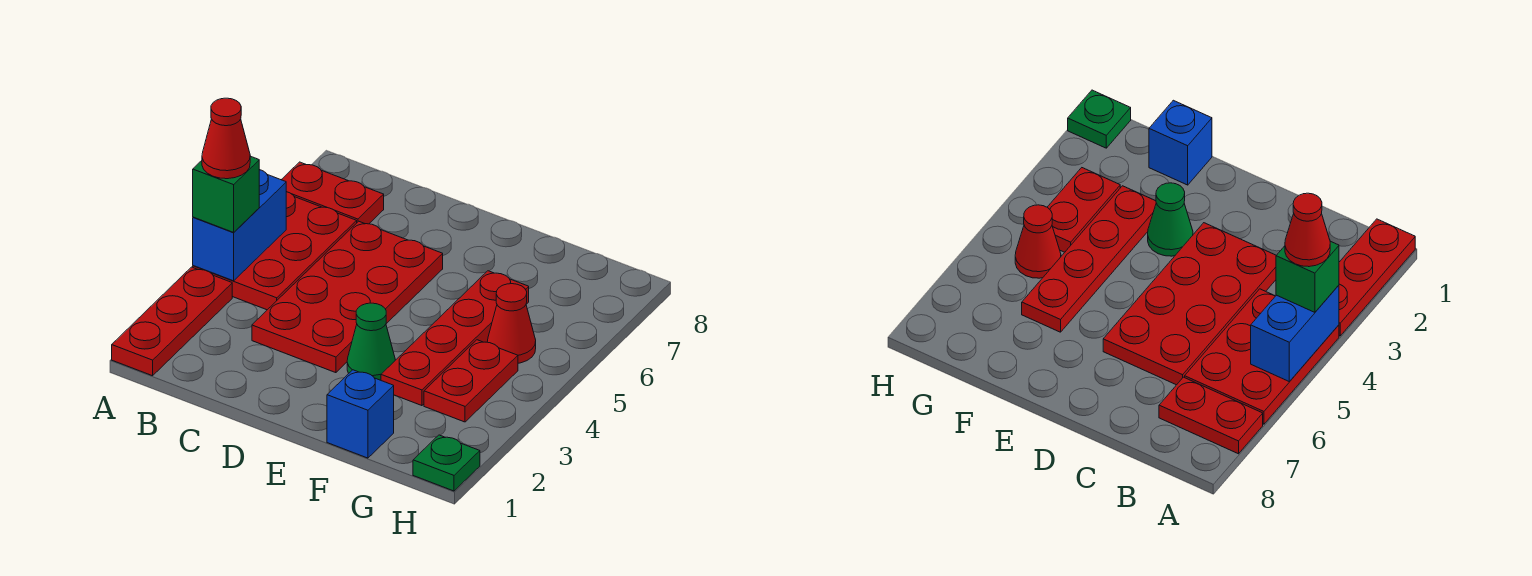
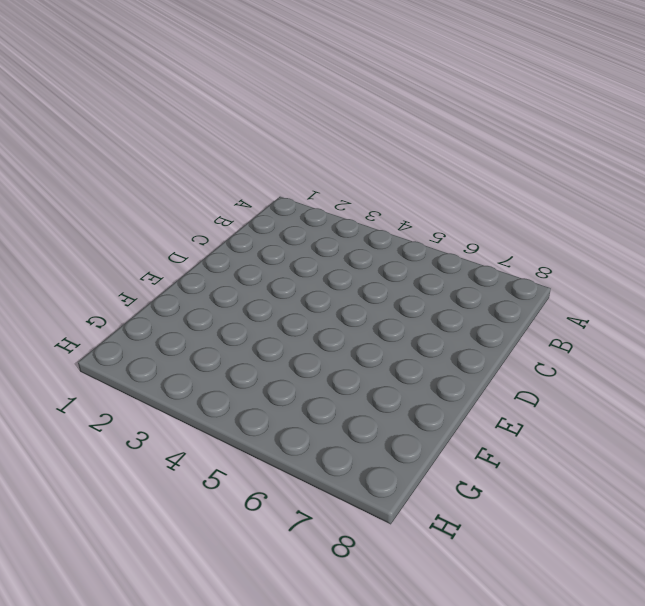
none -> red 1x3 plate [112,267,232,376]
none -> red 2x3 plate [193,192,357,310]
none -> red 1x2 plate [281,162,384,224]

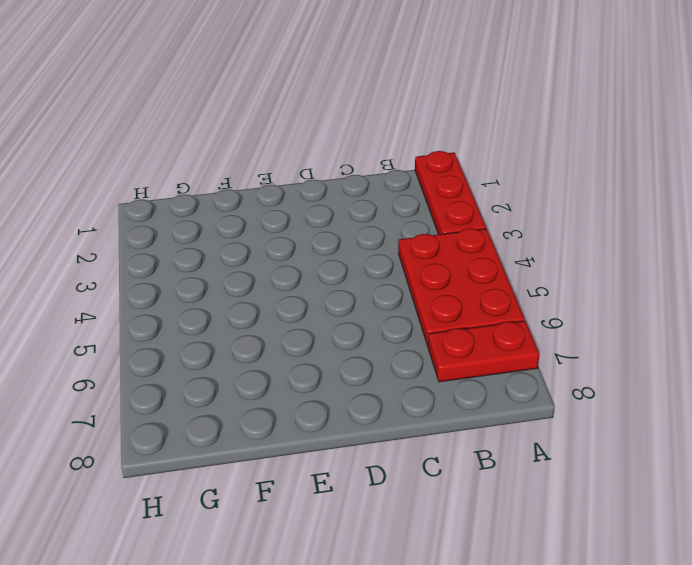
none -> red 2x4 plate [252,221,443,373]
none -> green 1x1 cone [347,303,395,380]
none -> blue 1x1 brick [327,370,394,458]

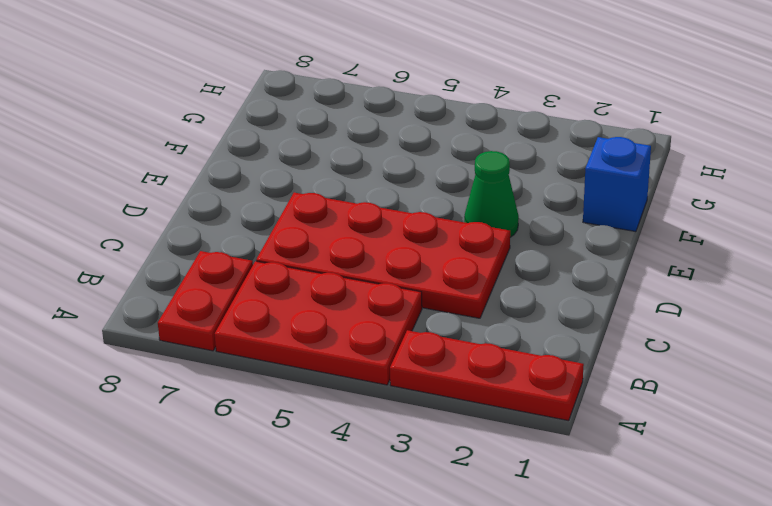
none -> red 1x4 plate [381,271,529,406]
none -> red 1x2 plate [424,340,518,422]
none -> red 1x1 cone [487,283,536,363]

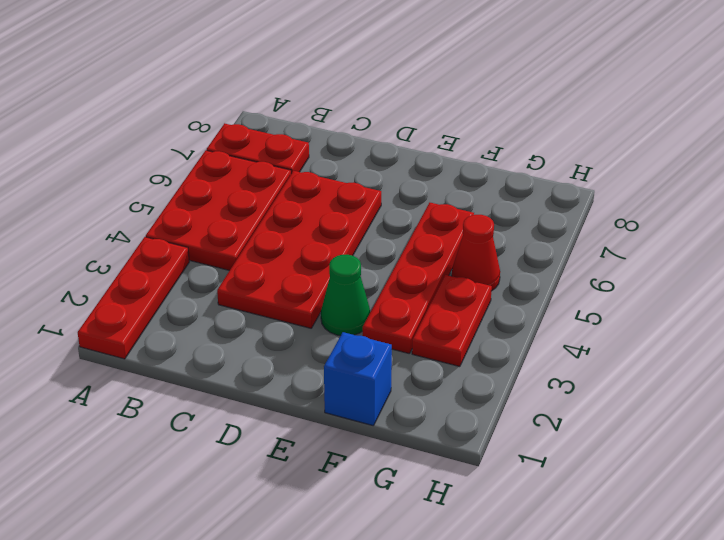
none -> green 1x1 plate [413,435,480,491]
none -> blue 1x2 brick [193,170,286,281]
none -> green 1x1 brick [193,156,259,232]

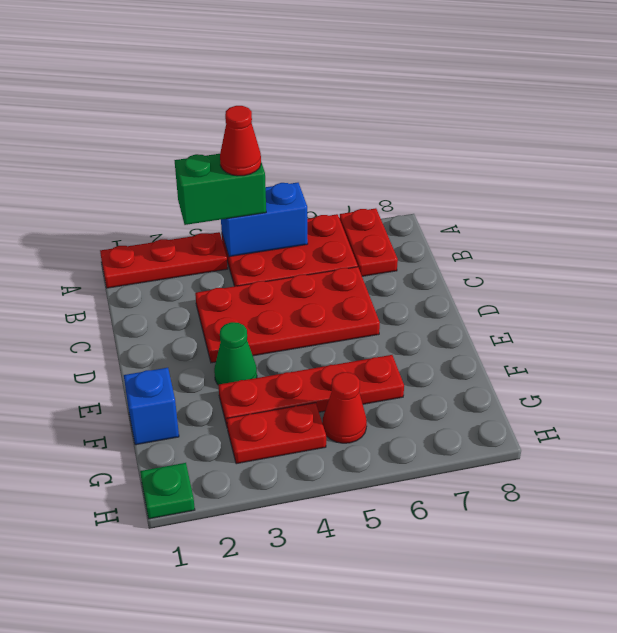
green 1x2 brick [174,154,266,225] -> green 1x1 brick [193,156,259,232]

